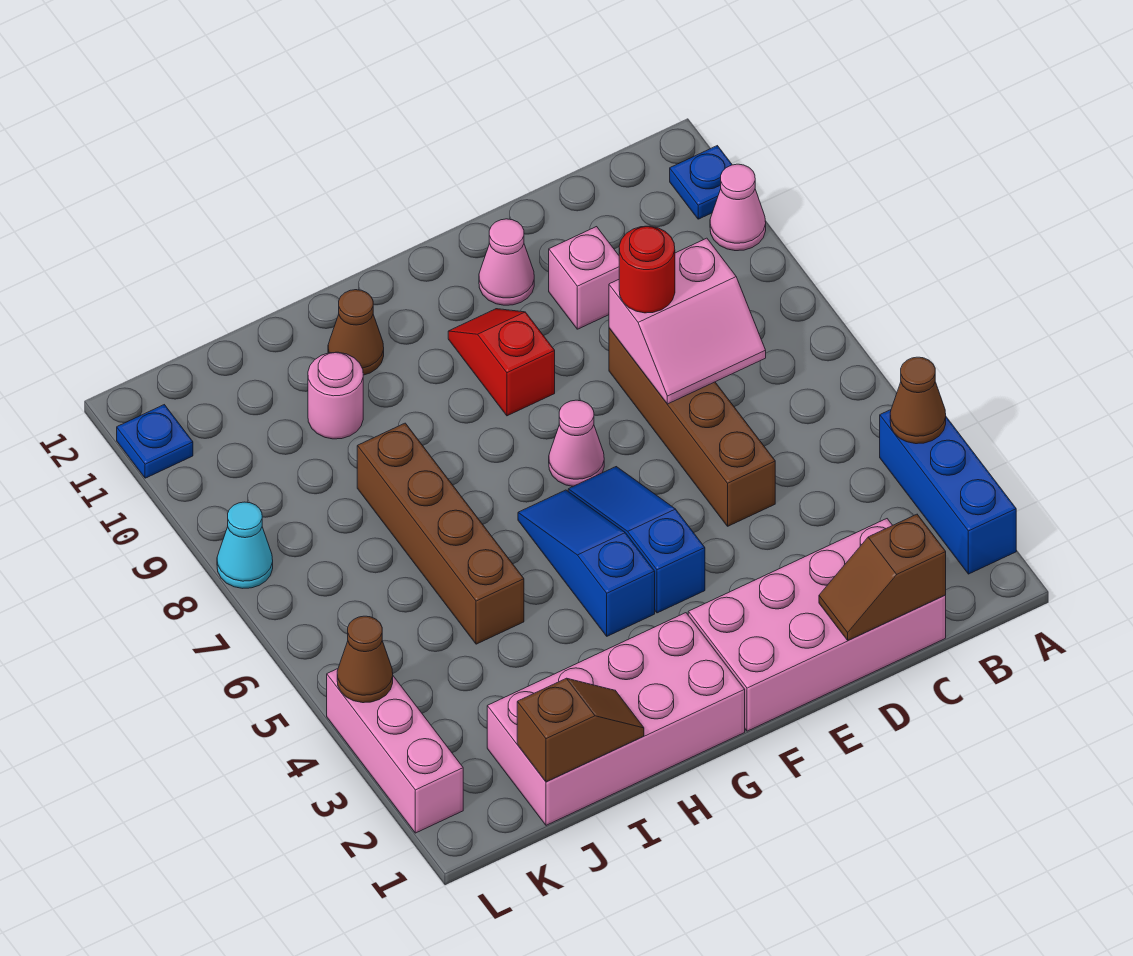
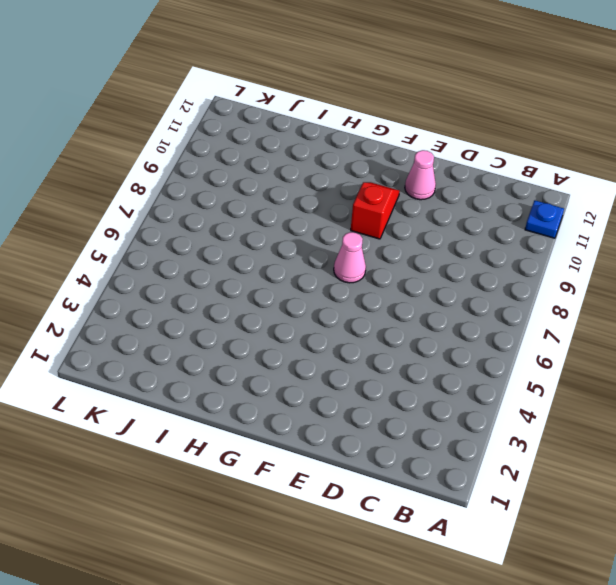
none -> blue 1x3 brick [880,410,1016,574]
none -> pink 1x1 cone [710,164,766,251]
none -> pink 2x4 brick [688,519,946,731]

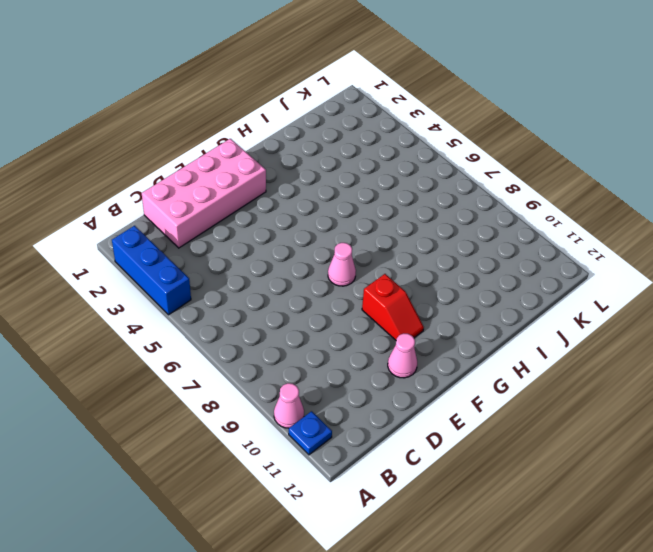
none -> brown 1x4 brick [609,328,775,526]
none -> pink 1x1 brick [549,227,619,329]
none -> blue 1x3 slope [568,467,705,613]

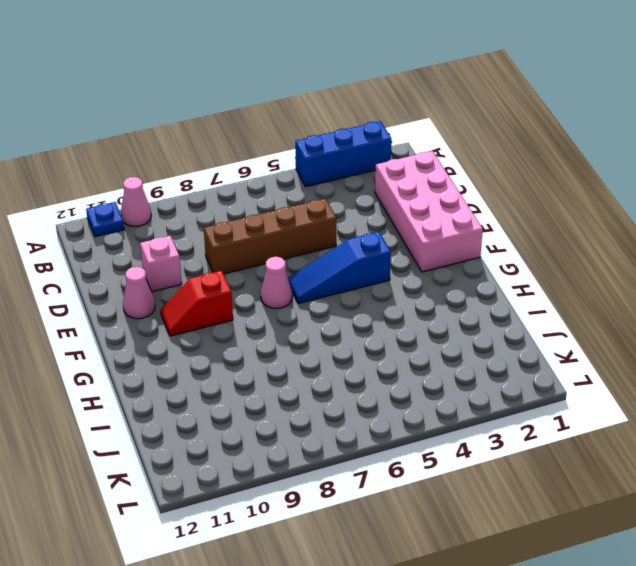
none -> pink 2x4 brick [487,613,745,825]
none -> blue 1x3 slope [518,490,655,636]
none -> brown 1x1 cone [328,290,384,375]

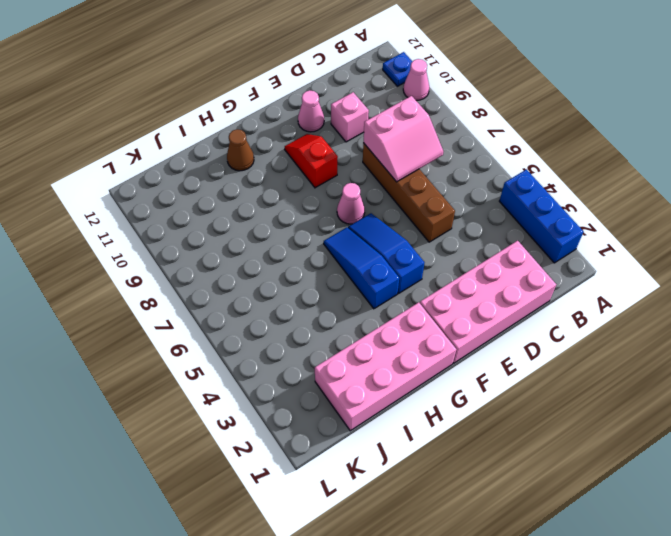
none -> brown 1x4 brick [357,423,524,644]
none -> pink 1x1 round brick [308,352,363,439]
none -> pink 1x3 brick [327,669,463,833]

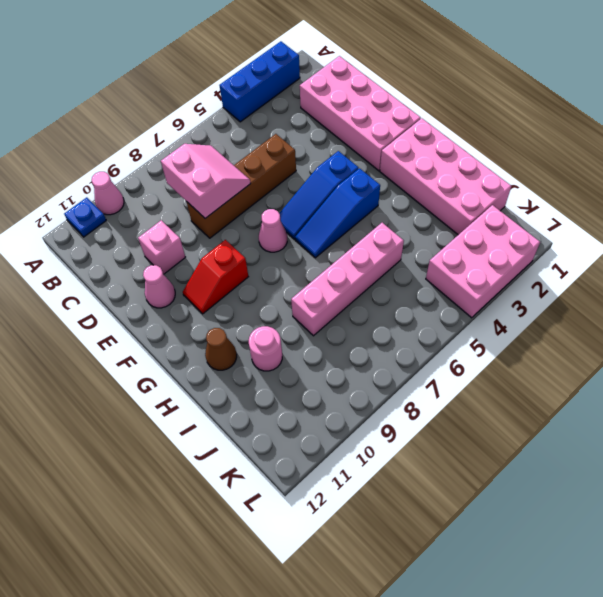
pink 1x4 brick [291,223,404,336] -> brown 1x4 brick [357,423,524,644]
pink 2x3 brick [426,205,540,318] -> pink 1x3 brick [327,669,463,833]
none -> cyan 1x1 cone [217,502,273,588]
none -> blue 1x1 plate [117,405,193,478]
none -> brown 1x1 cone [890,357,946,444]

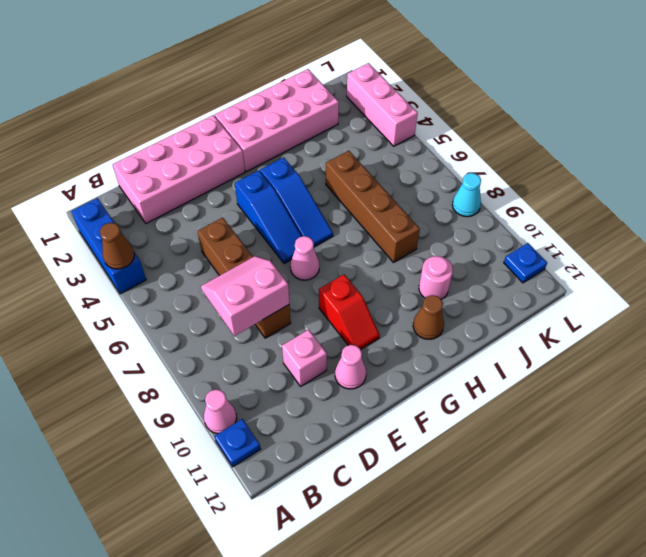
none -> brown 1x2 slope [819,514,946,640]
none -> brown 1x2 slope [517,678,644,782]
none -> brown 1x1 cone [337,616,393,703]

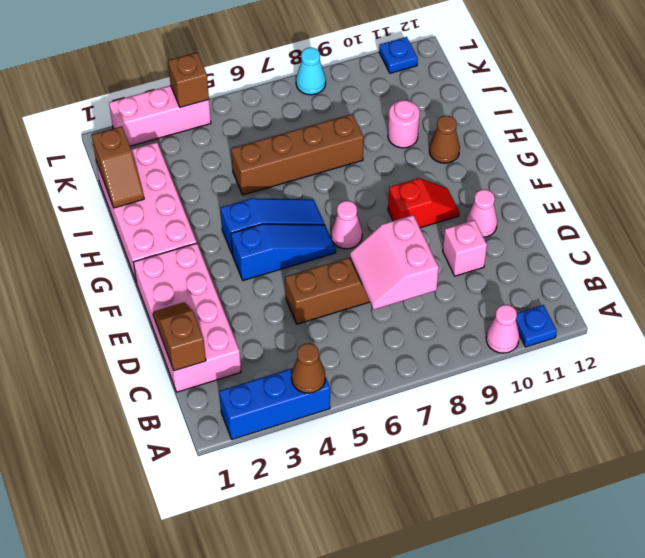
brown 1x1 brick [168,53,209,107] -> brown 1x1 cone [337,616,393,703]
none -> red 1x1 round brick [619,226,675,313]

